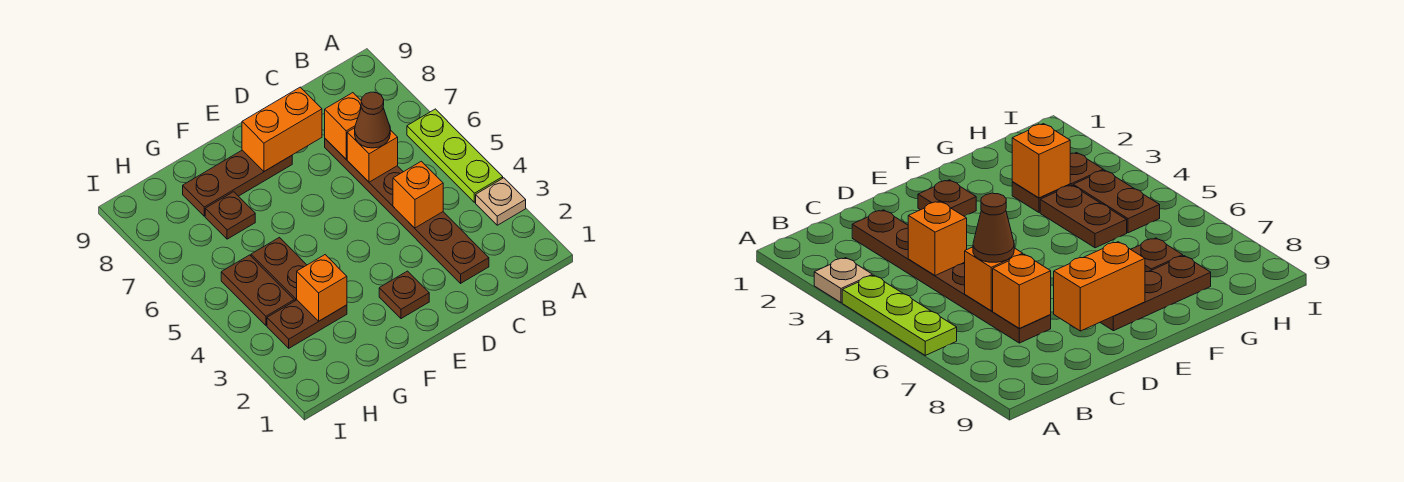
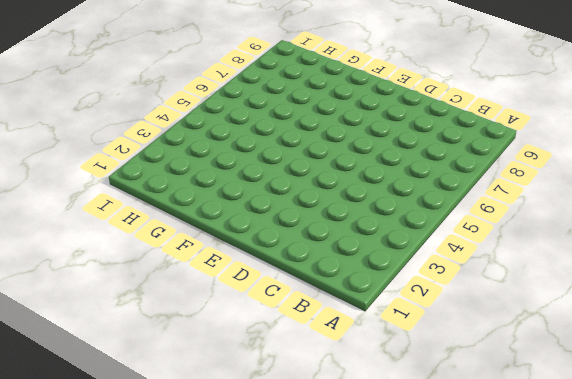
none -> tan 1x1 plate [476,178,526,225]
none -> lime 1x3 plate [407,109,503,202]
none -> brown 1x6 plate [325,139,489,283]

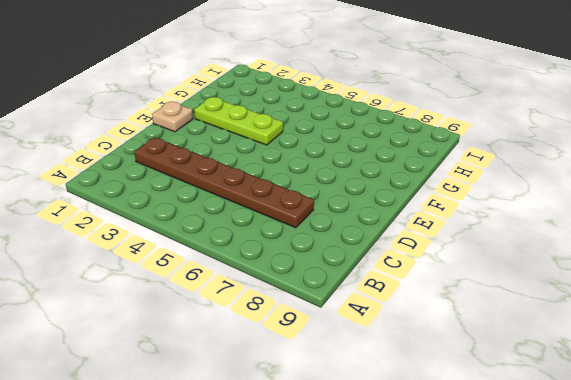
tan 1x1 plate [152,102,193,132] -> tan 1x1 plate moved to [476,178,526,225]
lime 1x3 plate [194,97,283,145] -> lime 1x3 plate moved to [407,109,503,202]
none -> brown 1x1 plate [379,271,429,319]
none -> brown 1x3 plate [183,150,292,216]
none -> brown 1x2 plate [267,300,347,348]

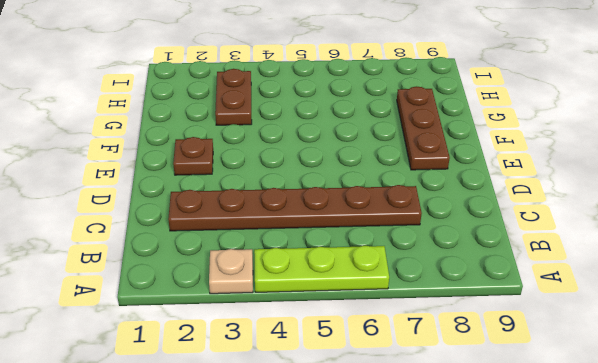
none -> brown 1x2 plate [251,238,306,301]
none -> brown 1x1 plate [205,192,255,239]
none -> brown 1x2 plate [221,255,294,325]

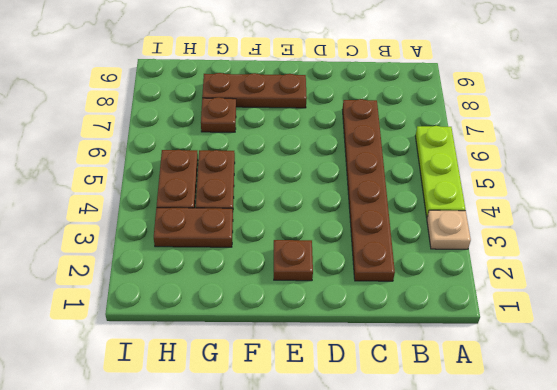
none -> orange 1x1 brick [393,161,443,228]
none -> orange 1x1 brick [347,128,398,182]
none -> orange 1x1 brick [325,93,361,159]

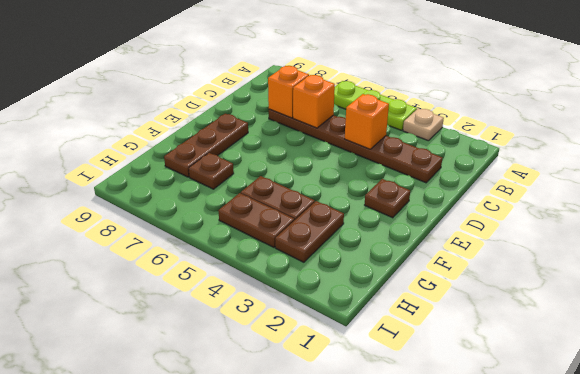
none -> orange 1x2 brick [242,87,322,171]
none -> orange 1x1 brick [297,255,347,321]
none -> brown 1x1 cone [355,92,390,148]

